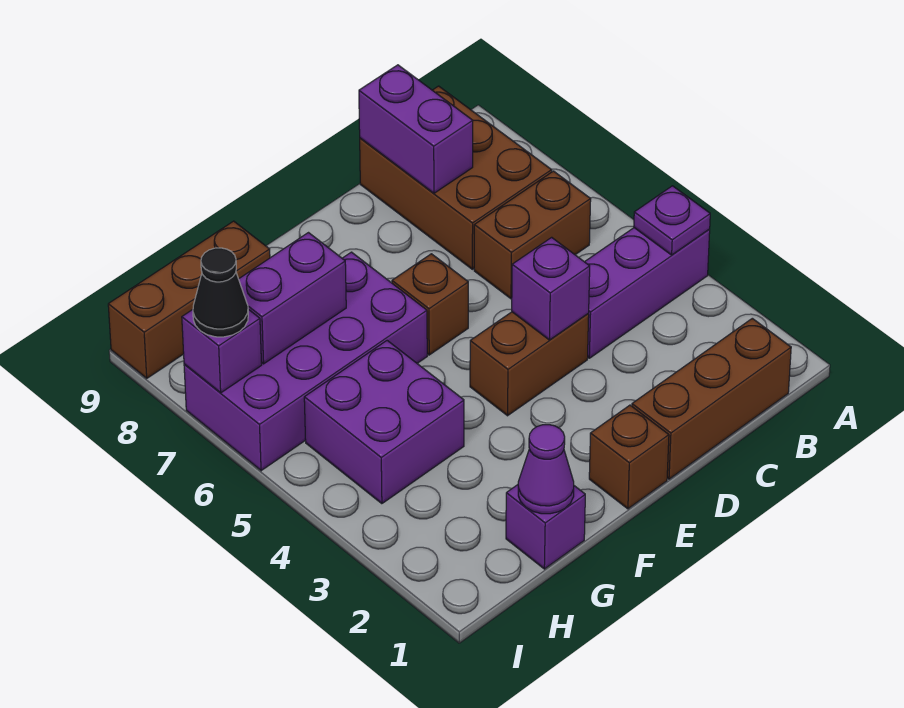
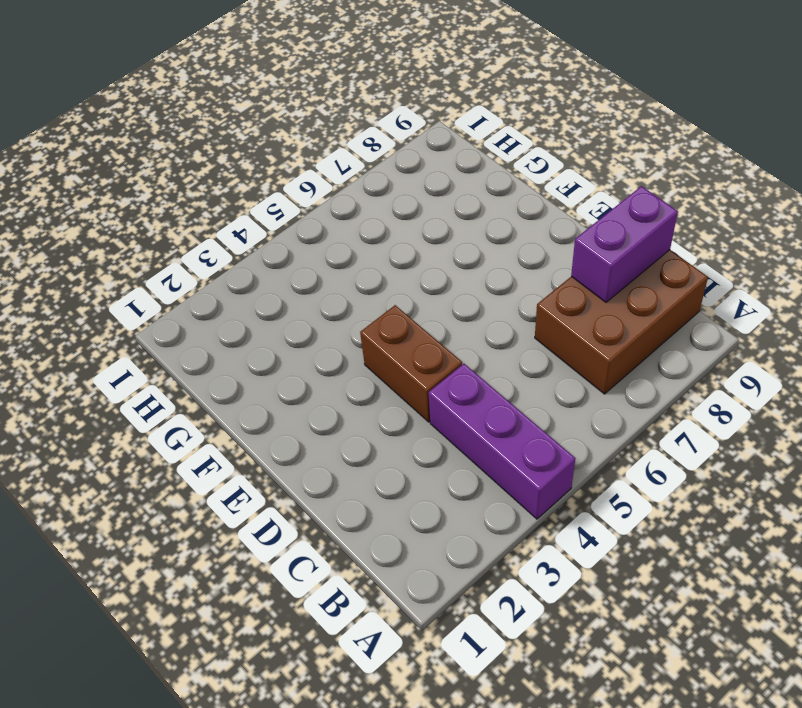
none -> brown 1x3 brick [632,318,791,479]
none -> brown 1x2 brick [474,171,591,299]
none -> brown 1x1 brick [589,405,669,509]

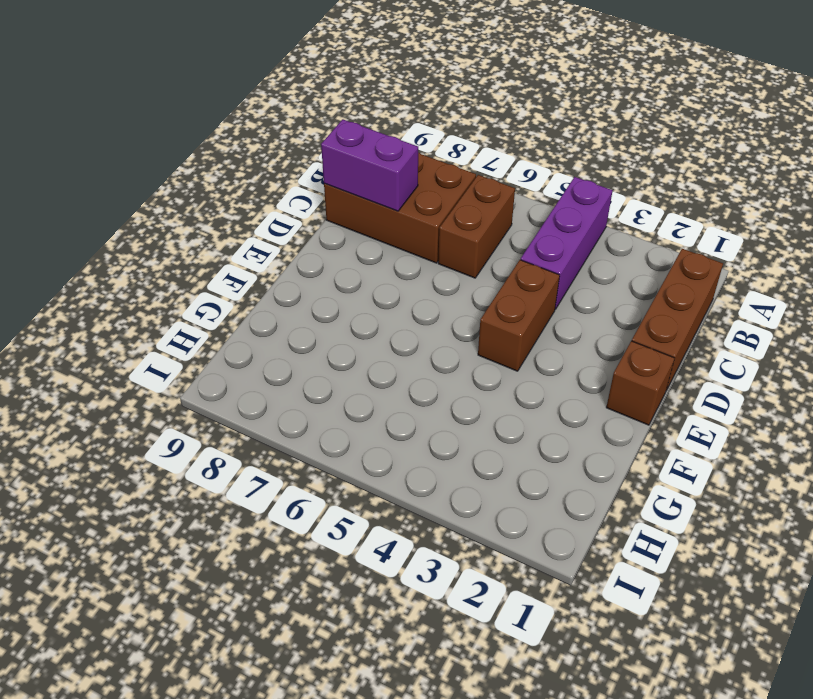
none -> brown 1x1 brick [392,254,468,355]
none -> purple 2x4 brick [184,252,427,471]
none -> purple 1x1 brick [506,485,585,569]

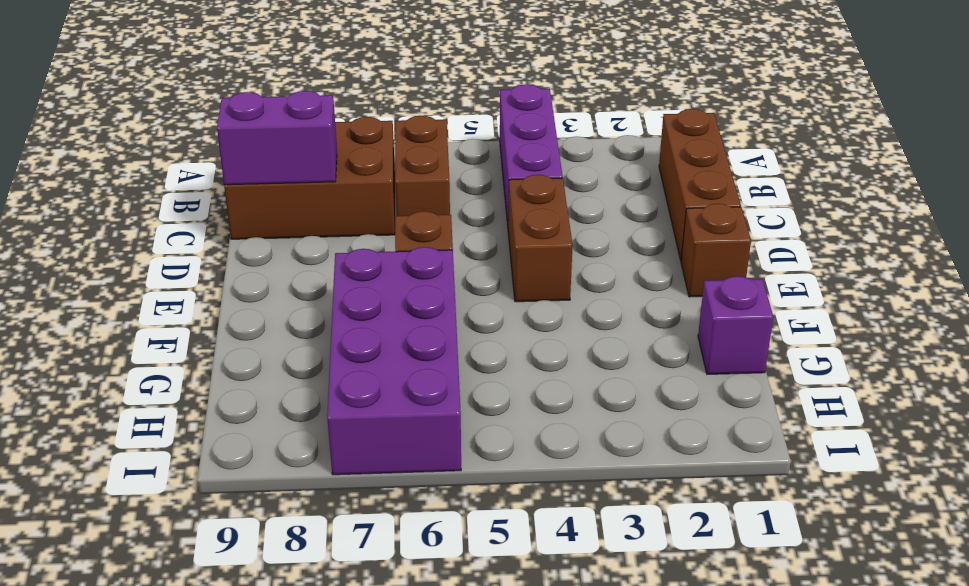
none -> purple 2x2 brick [304,341,464,504]
none -> brown 1x3 brick [108,221,270,378]
none -> purple 1x1 plate [634,186,710,255]

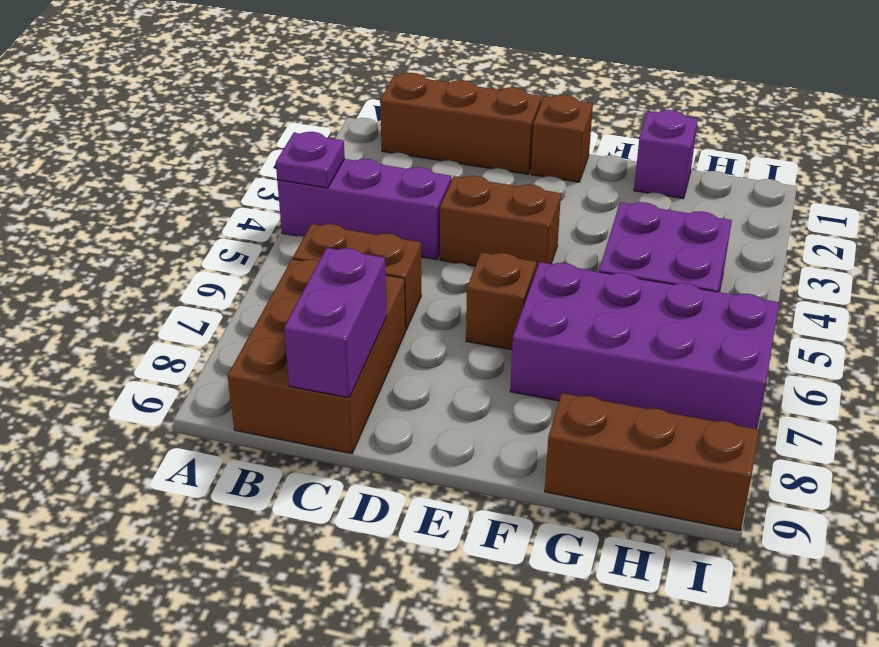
none -> purple 1x1 brick [512,237,590,340]
none -> purple 1x1 cone [518,425,574,514]
none -> purple 1x2 brick [239,233,346,364]

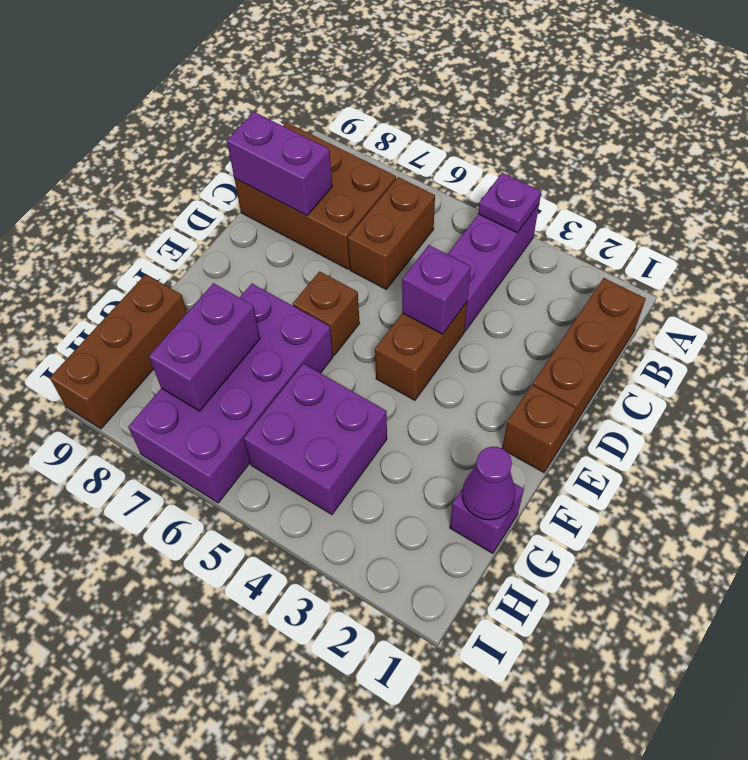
none -> purple 1x1 brick [182,309,262,393]
none -> black 1x1 cone [193,248,248,337]

